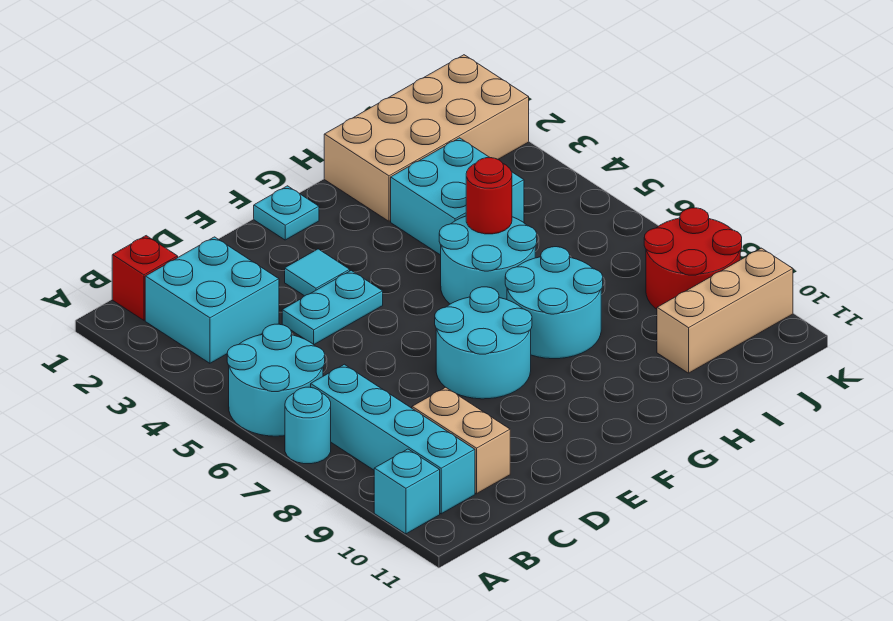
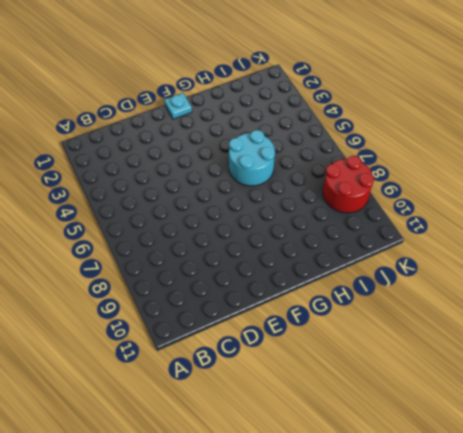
none -> cyan 2x2 round brick [227,324,325,436]
none -> cyan 1x1 round brick [285,387,331,464]
none -> cyan 1x1 brick [374,449,440,534]

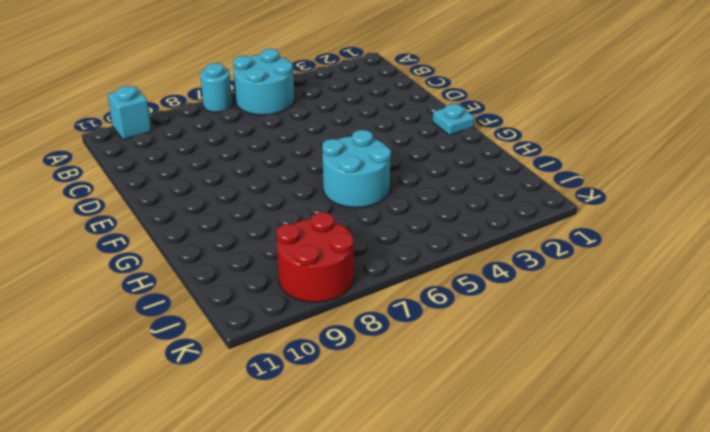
none -> red 1x1 brick [112,236,178,320]
none -> cyan 2x2 brick [145,237,279,363]
none -> cyan 1x4 brick [311,364,475,514]

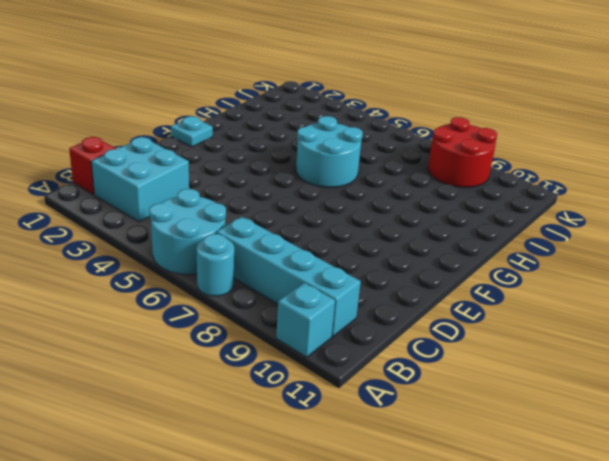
none -> tan 1x2 brick [412,387,510,494]
none -> cyan 1x2 plate [282,271,383,345]
none -> cyan 1x1 tile [285,249,350,296]

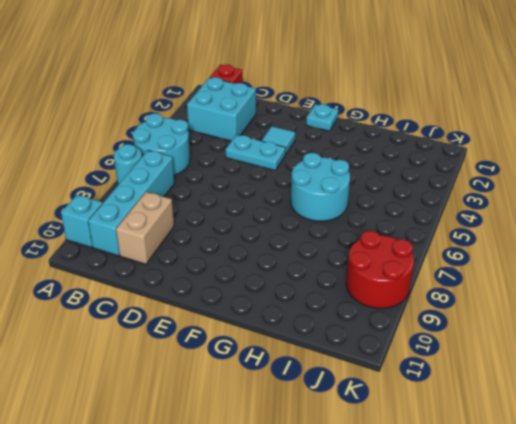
none -> cyan 2x2 round brick [435,287,532,399]
none -> cyan 2x2 round brick [505,247,603,359]
none -> tan 2x4 brick [324,55,529,221]

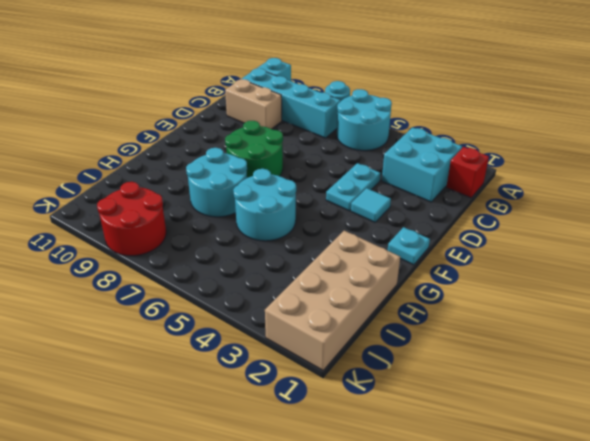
green 2x2 round brick [225,121,283,178] -> cyan 2x2 round brick [435,287,532,399]
none -> cyan 2x2 brick [391,138,524,255]
none -> tan 1x3 brick [657,248,793,373]
none -> red 1x1 round brick [466,158,512,234]

